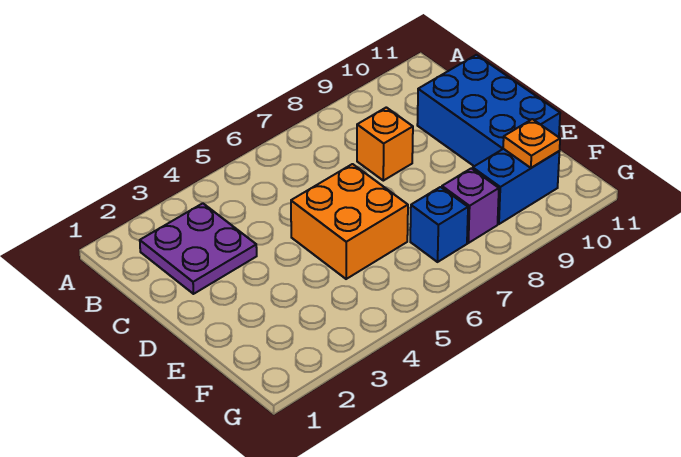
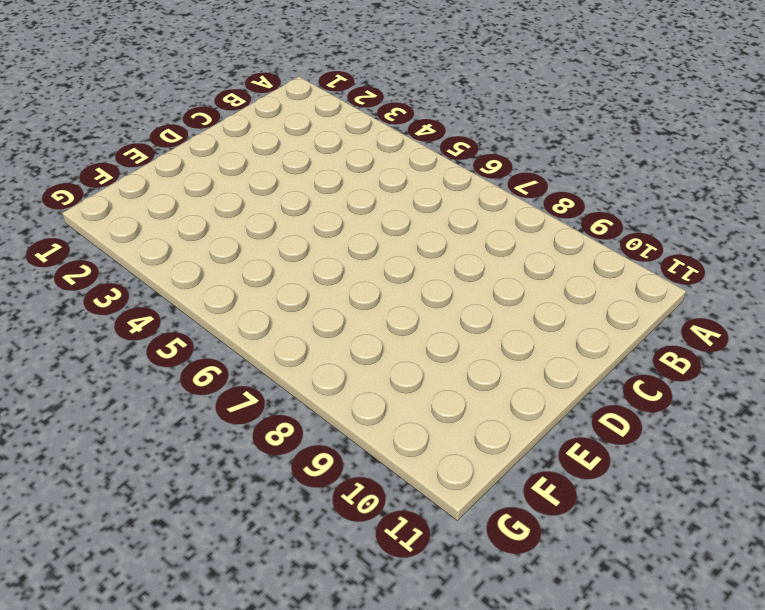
none -> purple 2x2 plate [140,203,257,294]
none -> orange 1x1 brick [357,107,413,181]

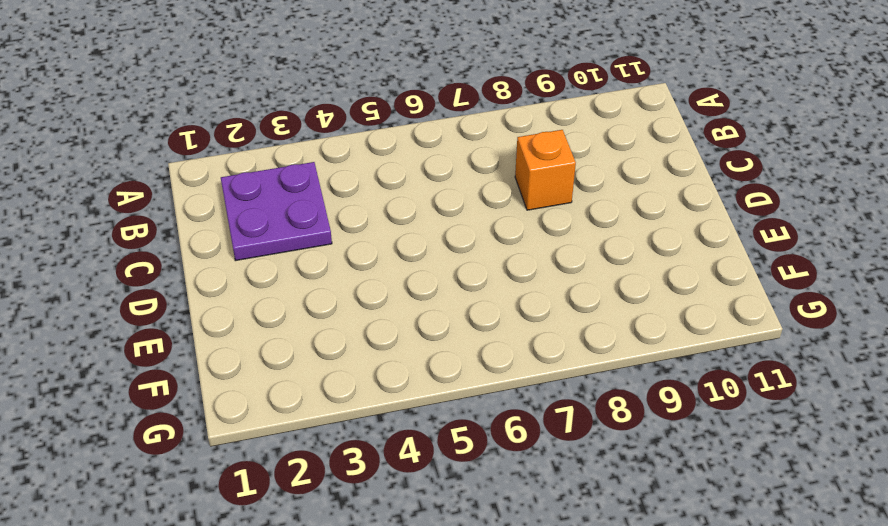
none -> blue 2x3 brick [417,55,560,166]
none -> orange 2x2 brick [291,164,408,279]

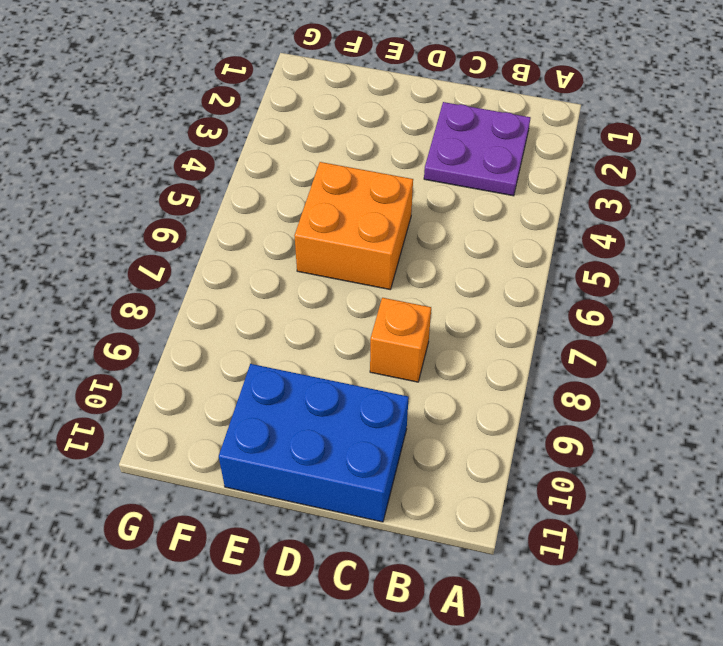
none -> blue 1x1 brick [410,187,468,262]
none -> purple 1x1 brick [442,168,499,243]

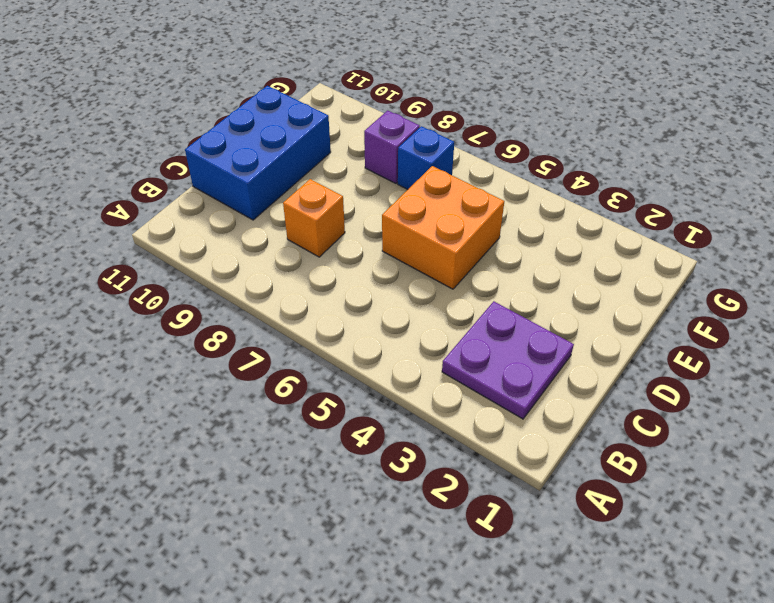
none -> blue 1x2 brick [473,149,559,224]
none -> orange 1x1 plate [503,119,560,168]

